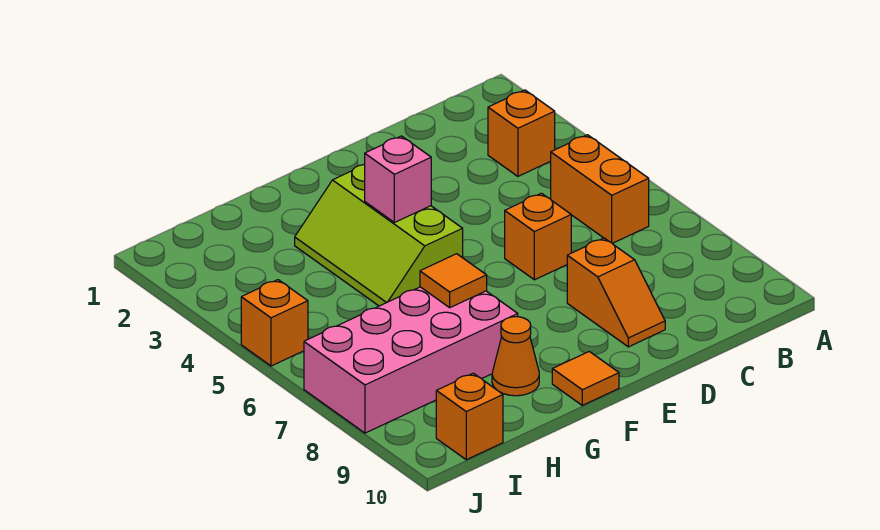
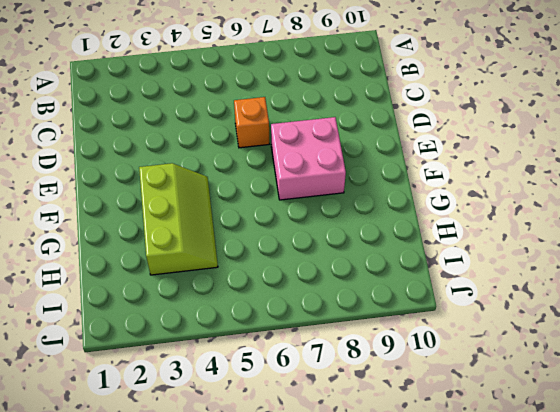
pink 2x2 brick [271,117,346,200] -> none
lime 2x3 slope [139,163,218,275] -> lime 2x3 slope turned to [295,164,463,306]
none -> orange 1x1 brick [488,90,555,176]
none -> orange 1x2 brick [551,135,649,243]
none -> orange 1x2 slope [567,238,665,347]

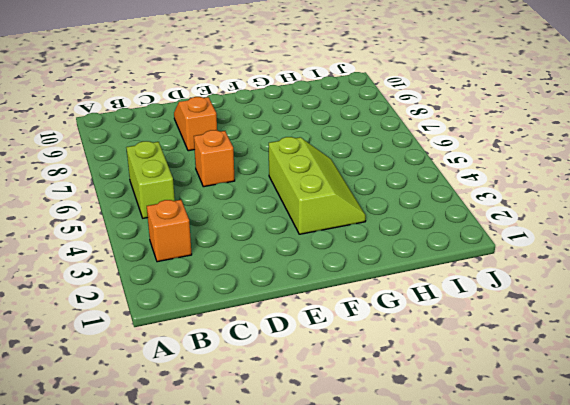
lime 1x2 brick [126,141,175,218] -> orange 1x2 brick [551,135,649,243]
none -> orange 1x1 tile [552,351,619,405]
none -> pink 2x4 brick [304,287,518,433]
none -> orange 1x1 cone [492,317,539,396]

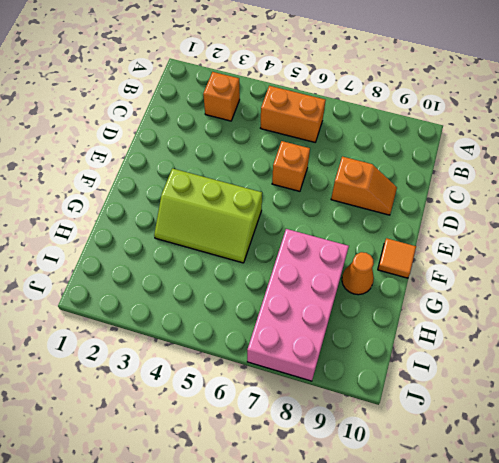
none -> orange 1x1 brick [436,373,503,460]
none -> orange 1x1 brick [241,280,308,366]
none -> pink 1x1 brick [365,136,431,223]

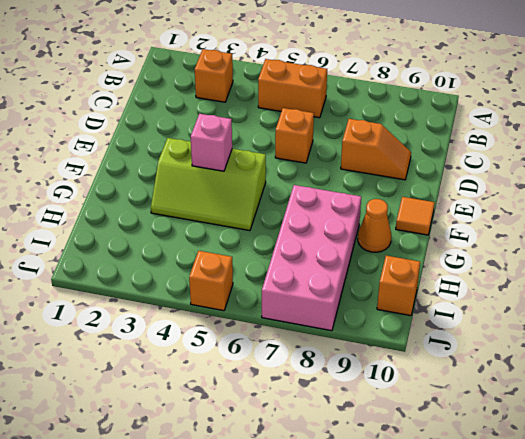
none -> orange 1x1 tile [420,254,487,308]

